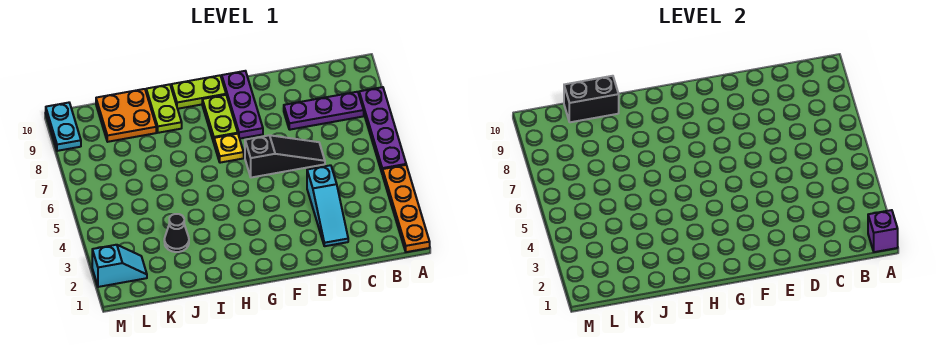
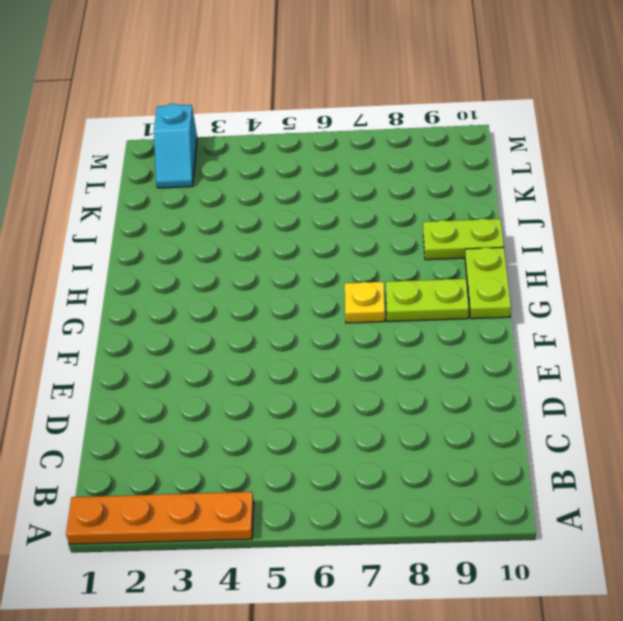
none -> purple 1x4 plate [359,87,406,174]
none -> purple 1x3 plate [284,92,364,130]
none -> cyan 1x3 slope [307,165,348,246]

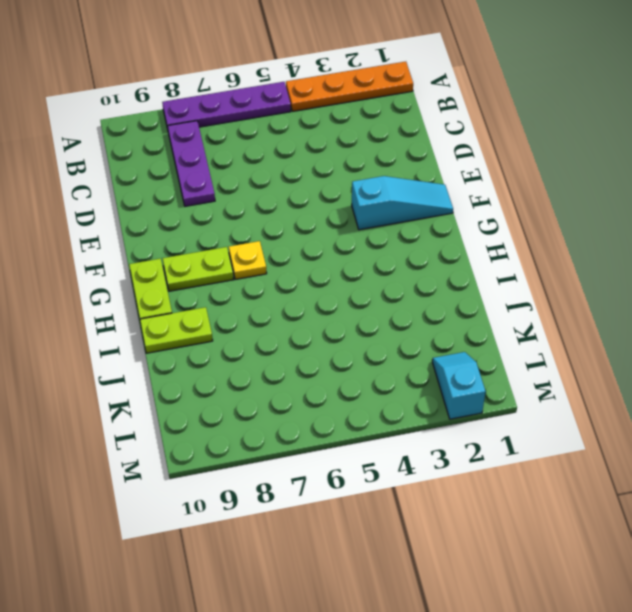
cyan 1x3 slope [352,176,453,230] -> cyan 1x3 slope moved to [307,165,348,246]
none -> black 1x3 slope [245,135,325,178]
none -> purple 1x3 plate [222,71,263,139]
none -> black 1x1 cone [164,214,189,252]

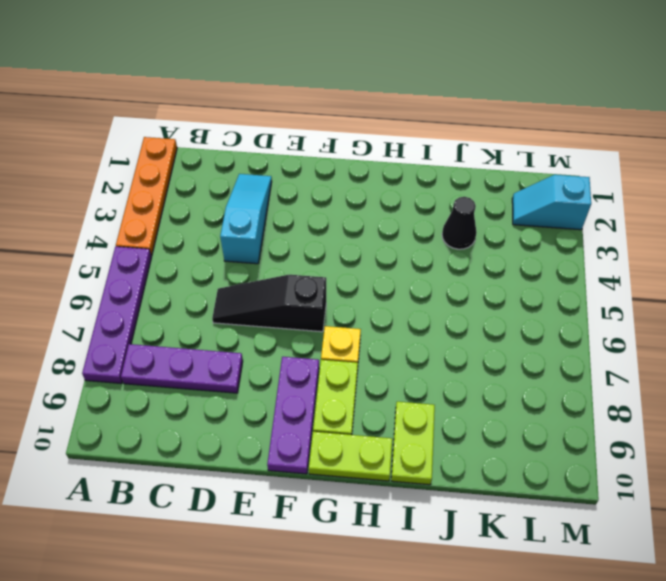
none -> orange 2x2 plate [96,89,156,142]
none -> cyan 1x2 plate [46,103,81,151]
none -> purple 1x1 brick [868,210,898,252]

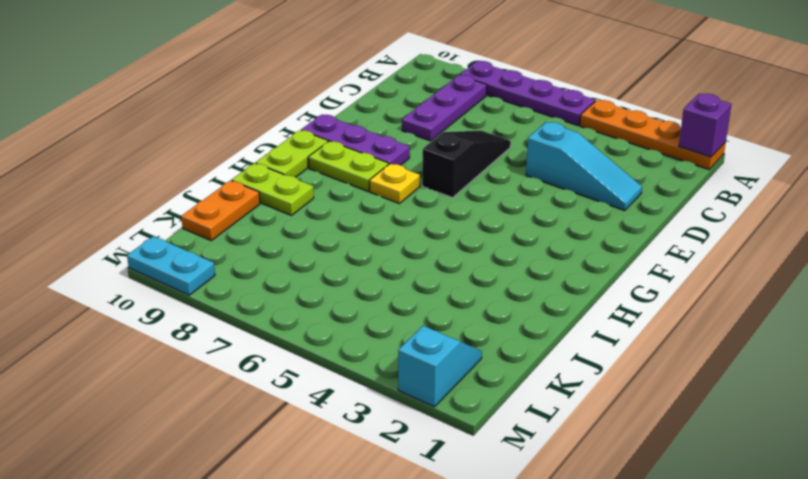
orange 1x2 plate [181,180,260,240] -> orange 2x2 plate [96,89,156,142]
none -> black 1x1 cone [164,214,189,252]
none -> black 1x2 brick [564,76,619,122]

